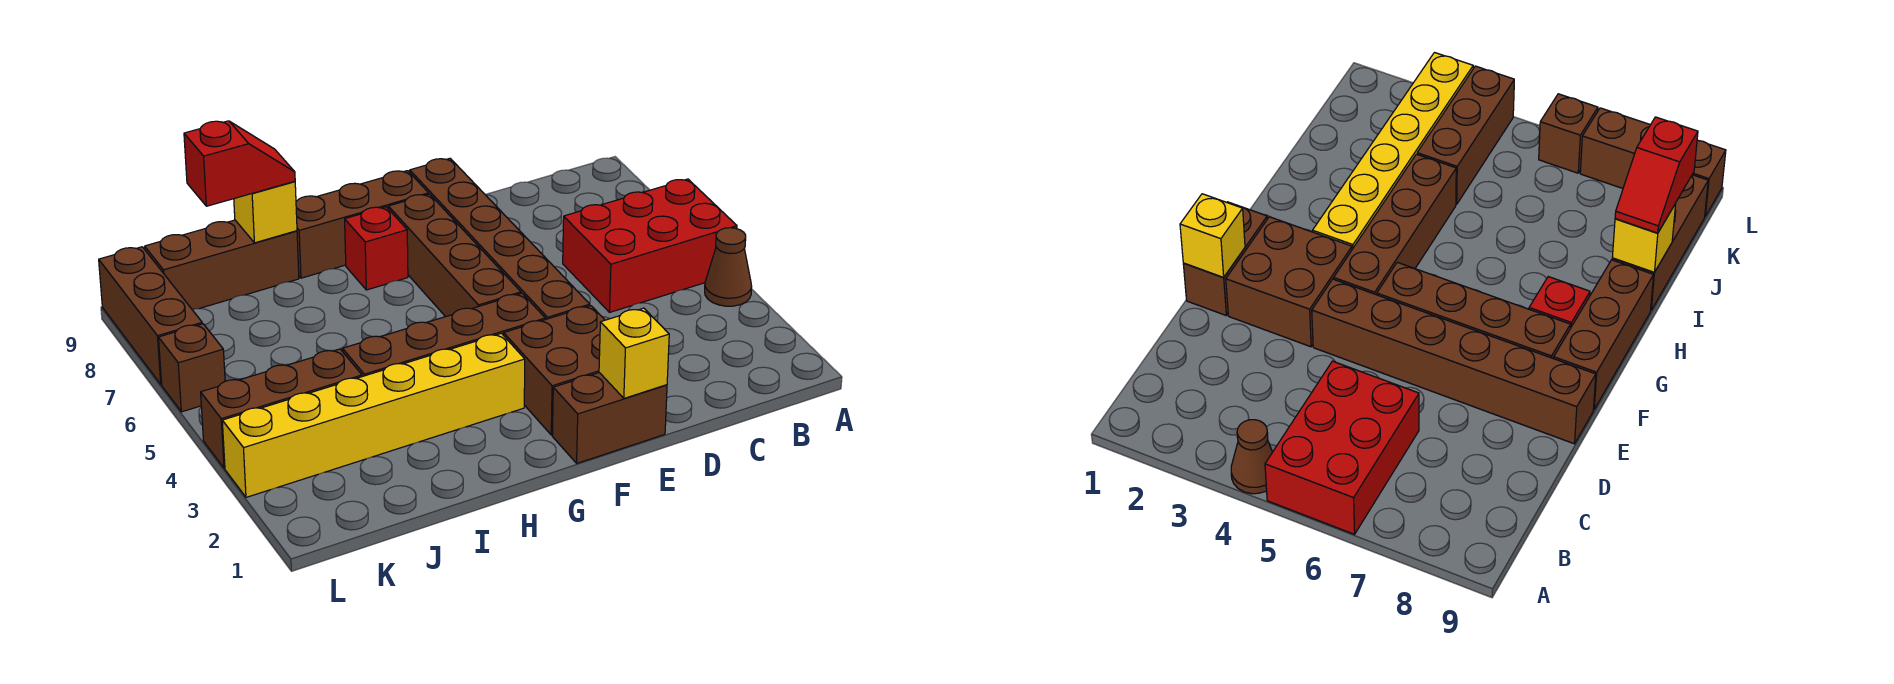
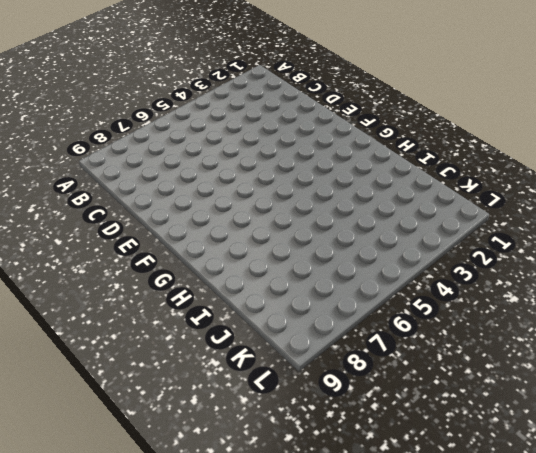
none -> brown 1x1 cone [705,228,752,306]
none -> red 2x3 brick [563,179,737,312]
none -> brown 1x2 brick [552,373,667,463]

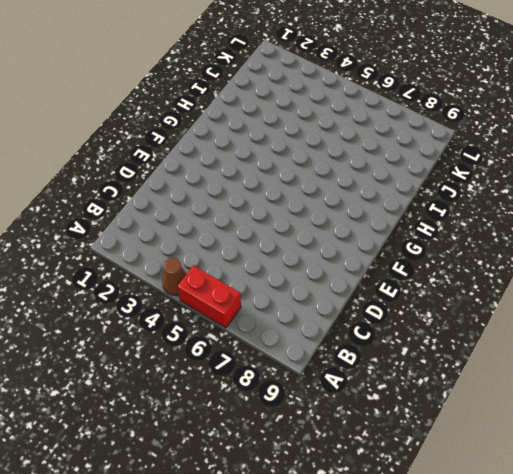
red 1x2 brick [177,265,241,328] -> red 2x3 brick [563,179,737,312]
none -> brown 1x2 brick [552,373,667,463]
none -> brown 2x2 brick [504,306,604,435]
none -> brown 1x6 brick [410,158,590,320]

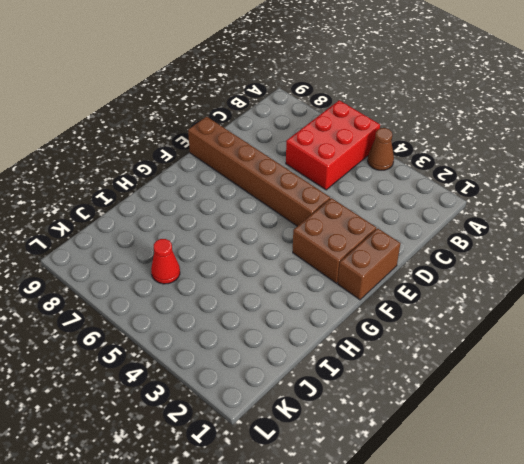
red 1x1 cone [151,239,180,284] -> none
none -> brown 1x4 brick [343,293,545,377]
none -> brown 1x4 brick [388,194,521,317]
none -> brown 1x3 brick [296,171,429,278]

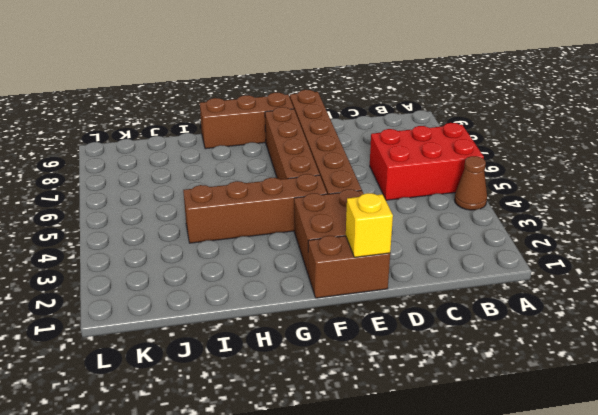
none -> yellow 1x6 brick [222,333,525,497]
none -> red 1x1 brick [345,207,408,290]
none -> brown 1x3 brick [145,220,299,310]

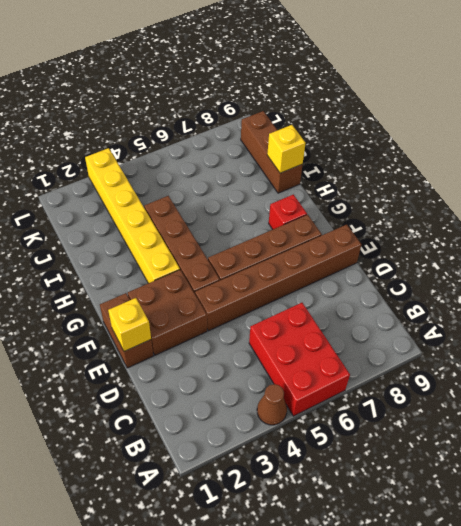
none -> brown 1x3 brick [296,171,429,278]
none -> brown 1x3 brick [201,349,362,468]
none -> brown 1x1 brick [159,324,225,412]

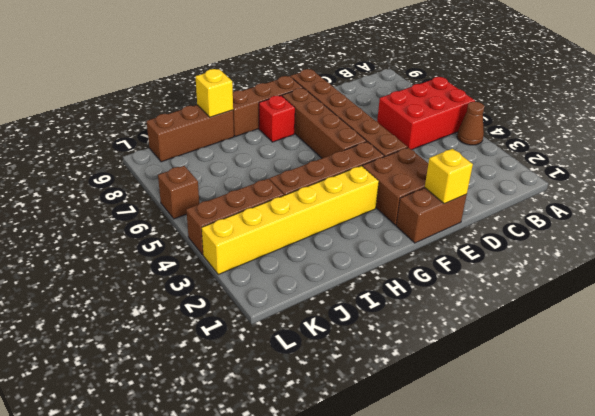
none -> brown 1x3 brick [99,247,202,384]
none -> red 1x2 slope [184,121,295,206]

